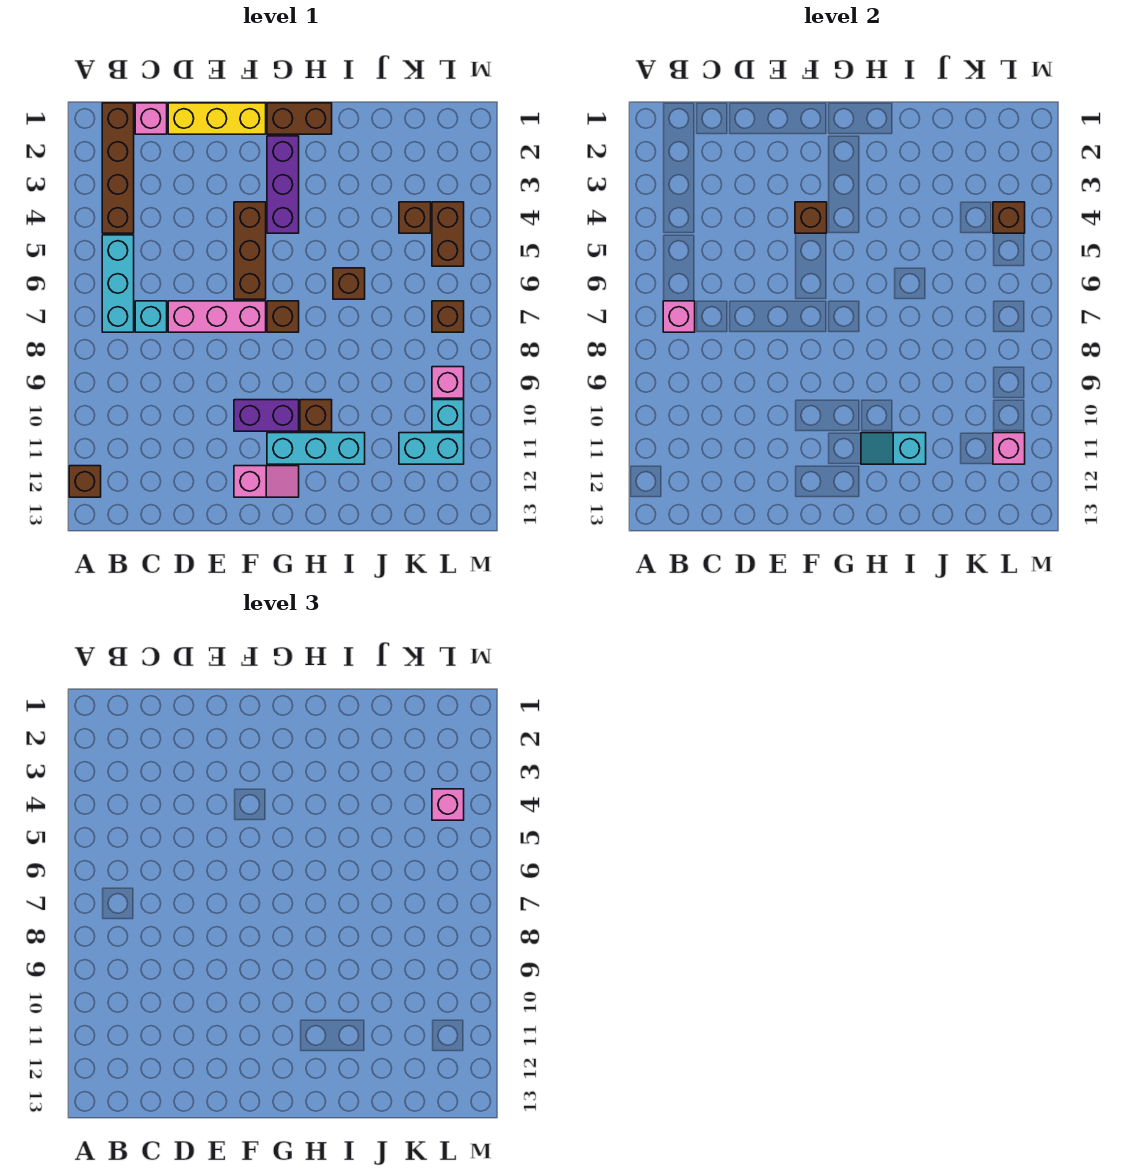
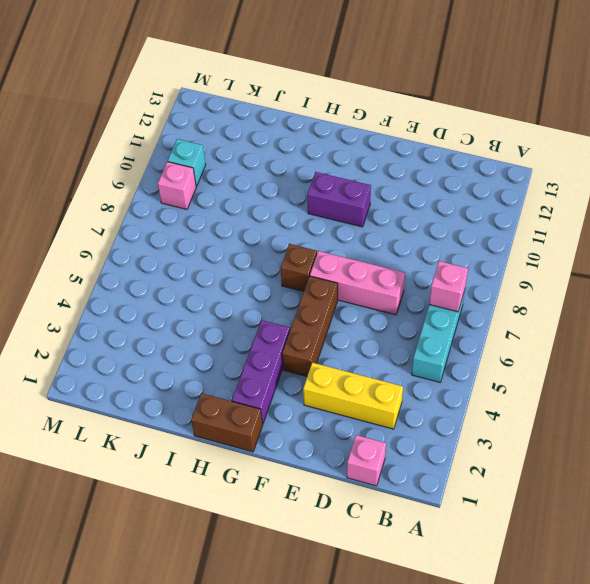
yellow 1x3 brick [303,363,403,429] -> yellow 1x3 brick moved to [168,103,266,134]
none -> brown 1x1 brick [69,466,101,497]
none -> brown 1x4 brick [102,103,134,233]
none -> cyan 1x1 brick [135,301,167,332]

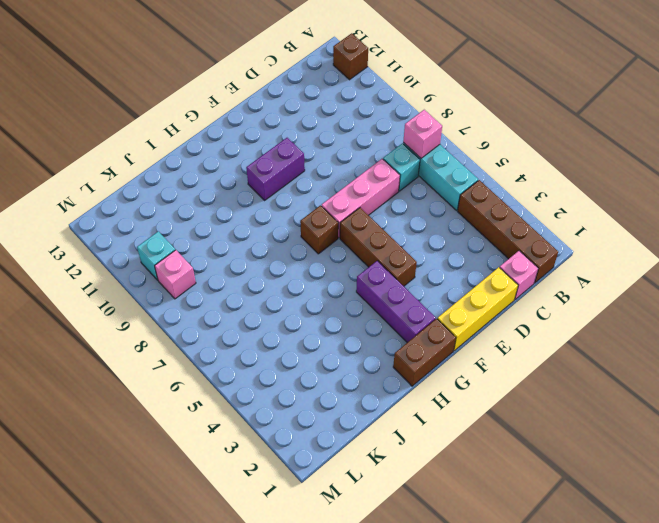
none -> pink 1x2 slope [234,466,299,497]
none -> cyan 1x3 brick [267,433,365,464]
none -> brown 1x1 brick [300,400,332,431]

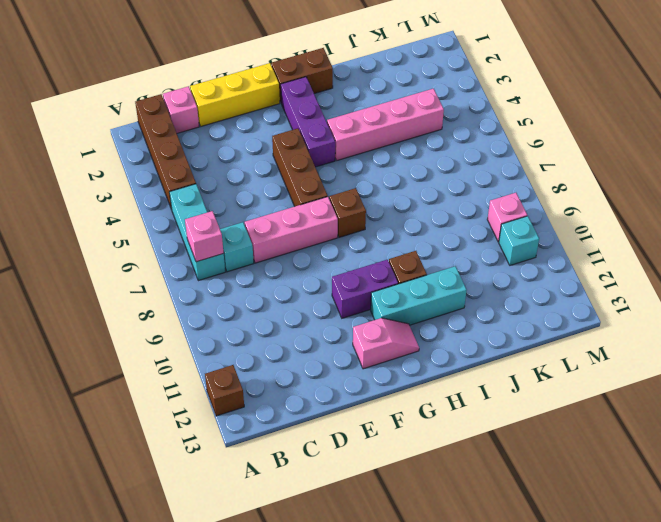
pink 1x4 brick [327,89,444,161] -> brown 1x1 brick [399,202,431,233]
none -> brown 1x1 brick [333,268,365,299]
none -> cyan 1x2 brick [399,433,464,464]
none -> brown 1x2 brick [432,202,464,266]

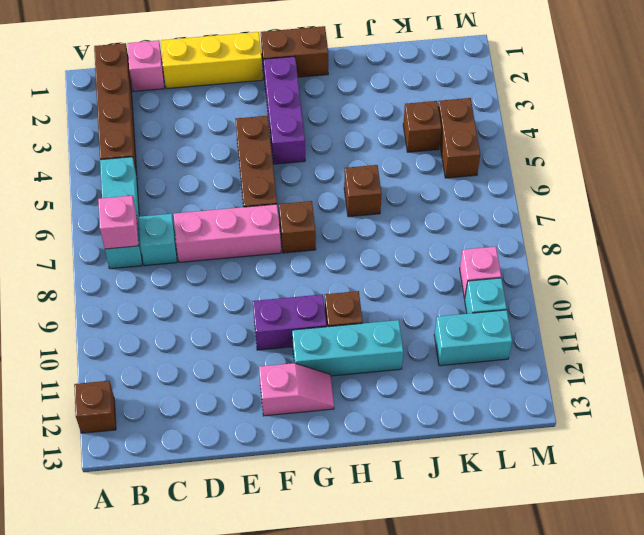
none -> brown 1x1 brick [432,301,464,332]
none -> brown 1x1 brick [795,202,827,233]
none -> cyan 1x2 slope [861,433,926,464]

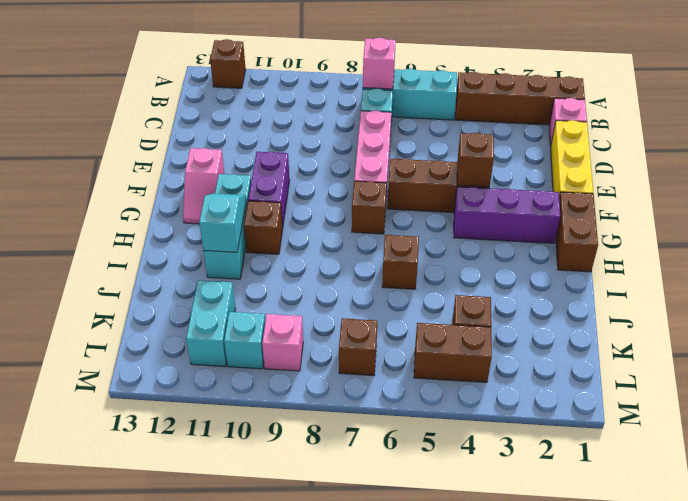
none -> brown 1x1 brick [993,202,1025,233]
none -> pink 1x1 brick [993,433,1025,464]
none -> pink 1x1 brick [432,789,464,820]

